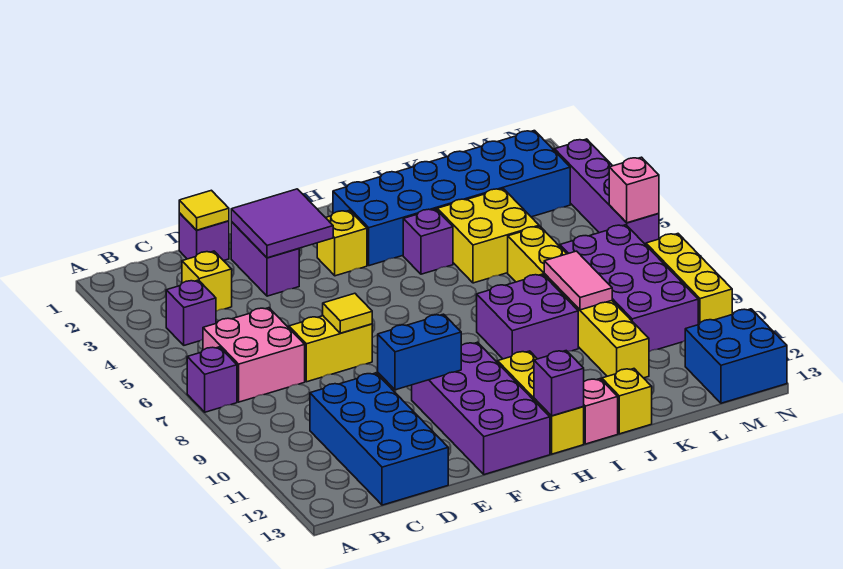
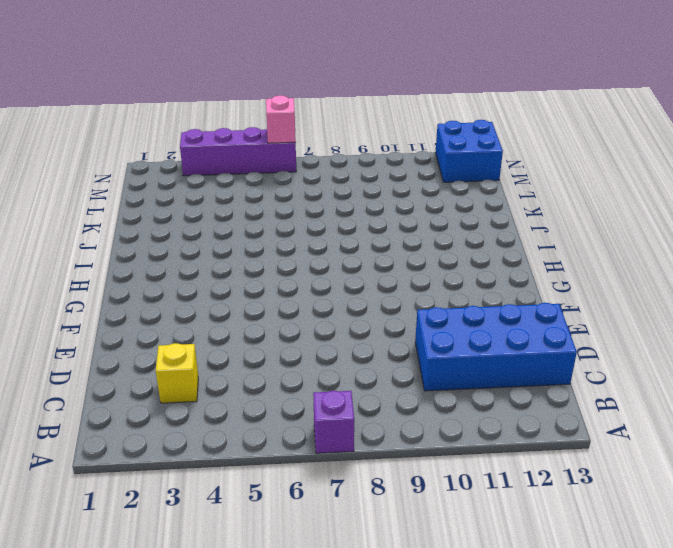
none -> purple 1x1 brick [166,280,216,345]
none -> pink 2x2 brick [203,308,305,402]
none -> purple 1x1 brick [179,213,229,261]

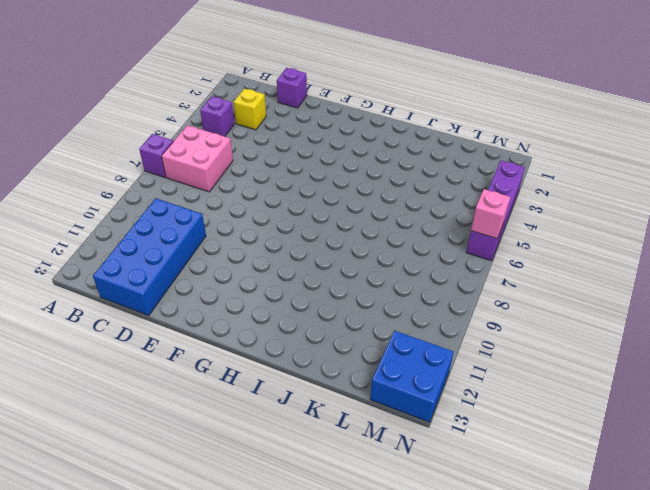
none -> yellow 1x2 brick [289,316,372,382]
none -> purple 1x2 brick [231,222,299,296]
none -> purple 2x4 brick [412,342,550,475]

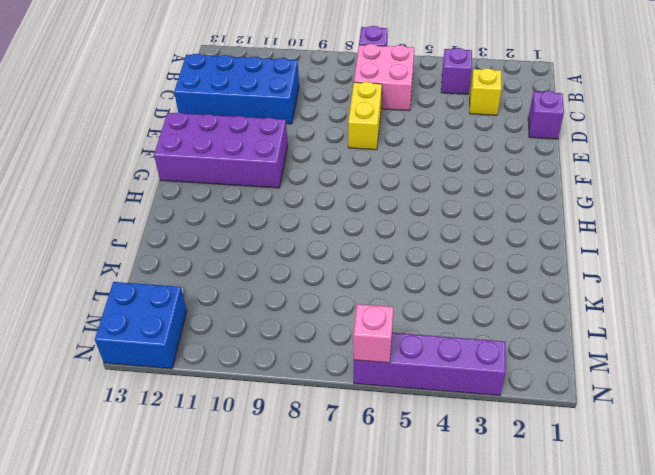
none -> purple 1x2 brick [231,222,299,296]
none -> yellow 1x1 brick [317,210,367,276]
none -> blue 2x6 brick [333,131,570,266]

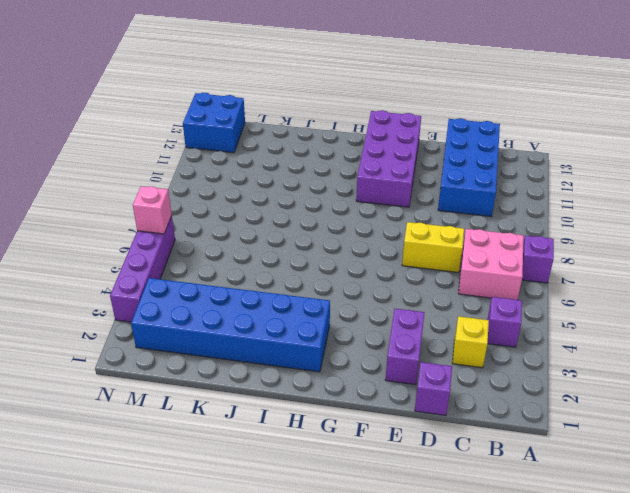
none -> yellow 1x1 brick [317,210,367,276]
none -> yellow 1x3 brick [497,351,584,454]
none -> purple 1x1 brick [403,209,453,274]

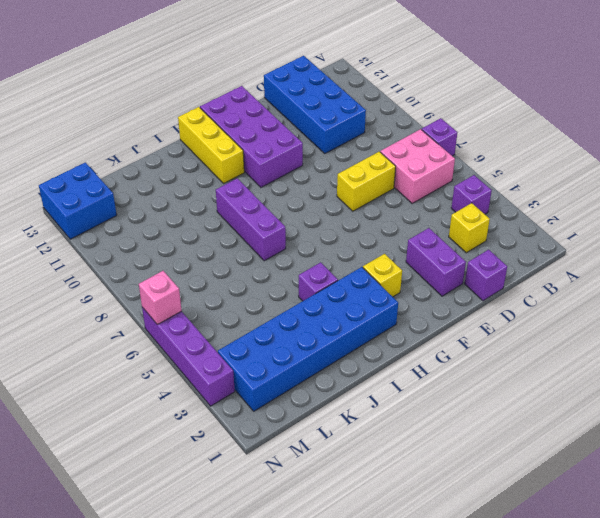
purple 1x3 brick [216,178,286,261] -> purple 2x2 brick [477,274,578,359]
none -> pink 1x1 brick [584,379,618,444]
none -> yellow 2x2 brick [437,189,539,283]
none -> yellow 1x1 brick [602,369,652,434]

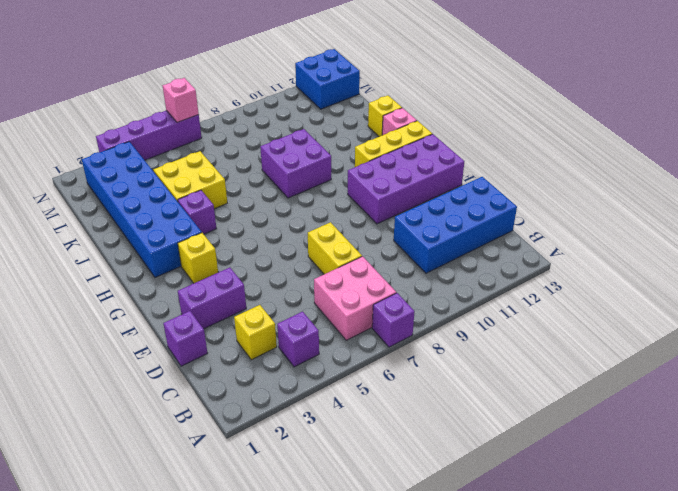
none -> yellow 1x6 brick [508,226,649,378]
none -> purple 2x4 brick [560,225,698,352]
none -> yellow 1x3 brick [646,234,732,325]

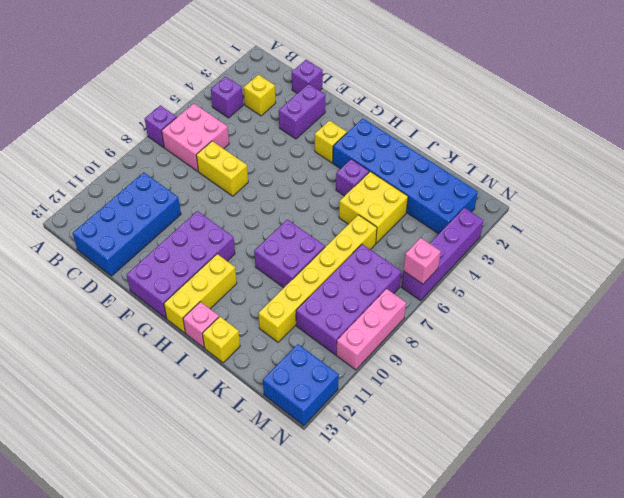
pink 1x3 brick [336,289,406,370] -> yellow 1x3 brick [646,234,732,325]
none -> yellow 1x1 tile [179,190,229,230]
none -> purple 2x2 tile [231,189,333,258]
none -> yellow 1x1 tile [323,293,372,333]

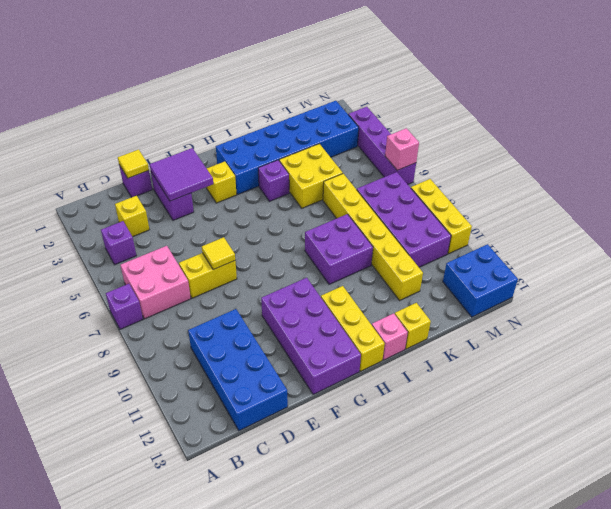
none -> blue 1x2 brick [378,314,461,390]
none -> purple 1x1 brick [534,351,584,416]
none -> pink 1x2 tile [544,251,612,310]

